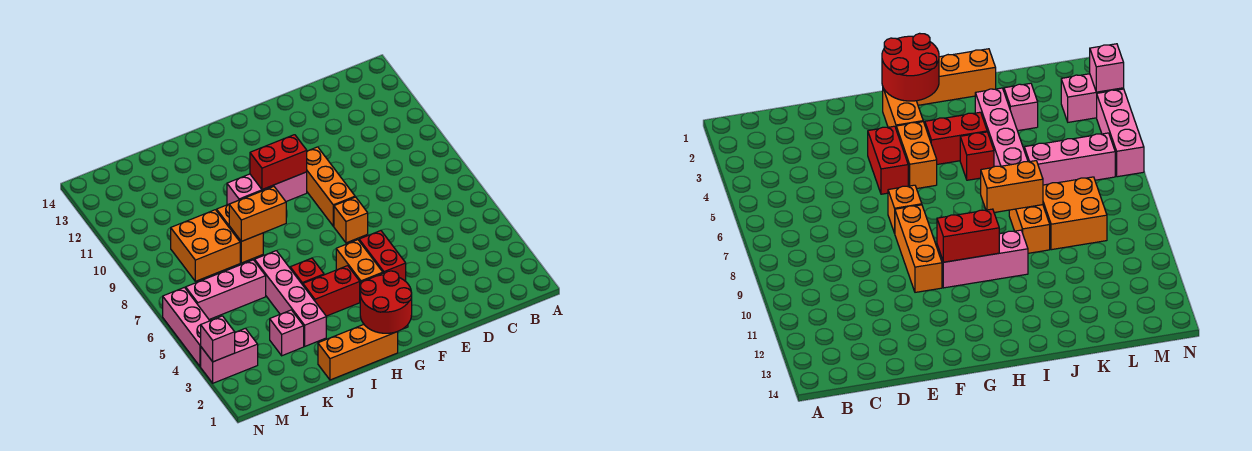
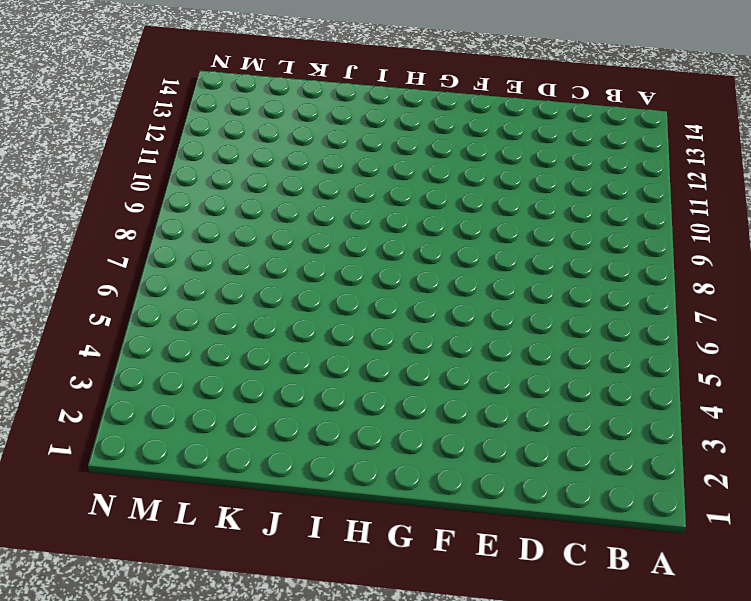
none -> red 1x2 brick [359,231,406,281]
none -> orange 1x1 brick [334,197,368,243]
none -> orange 1x3 brick [307,147,355,226]

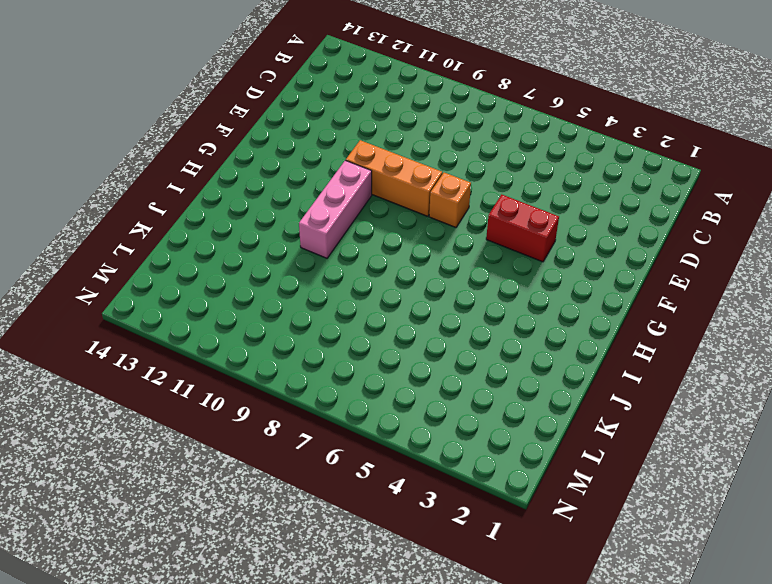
none -> orange 1x2 brick [883,88,923,128]
none -> orange 1x2 brick [336,240,383,292]
none -> orange 1x3 brick [318,325,398,380]

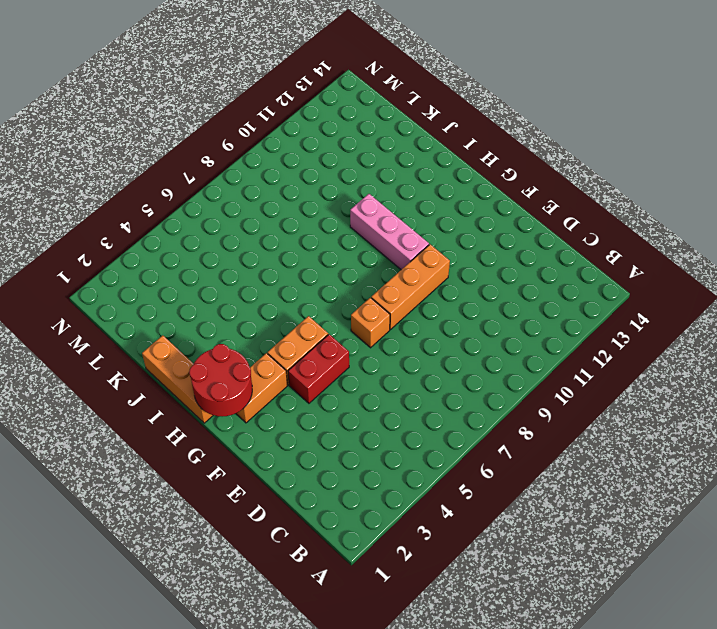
none -> red 1x2 brick [303,266,360,316]
none -> red 1x1 brick [290,258,324,285]
none -> pink 1x4 brick [255,251,326,346]

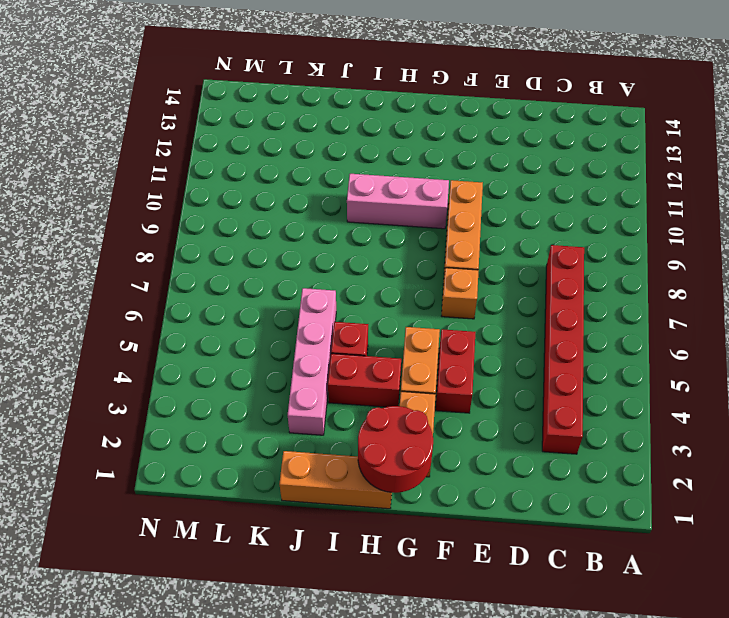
red 1x6 brick [542,245,584,454] -> none
none -> orange 1x2 brick [217,204,263,263]
none -> pink 1x1 brick [270,310,304,356]
none -> pink 1x3 brick [186,260,266,319]

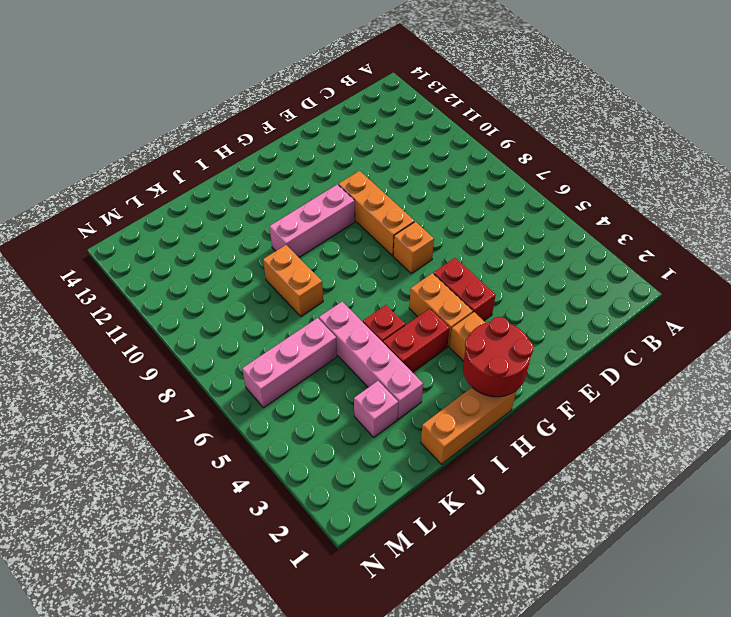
none -> orange 2x2 brick [171,210,240,281]
none -> pink 1x2 brick [201,328,258,383]
none -> pink 1x3 brick [163,287,210,367]

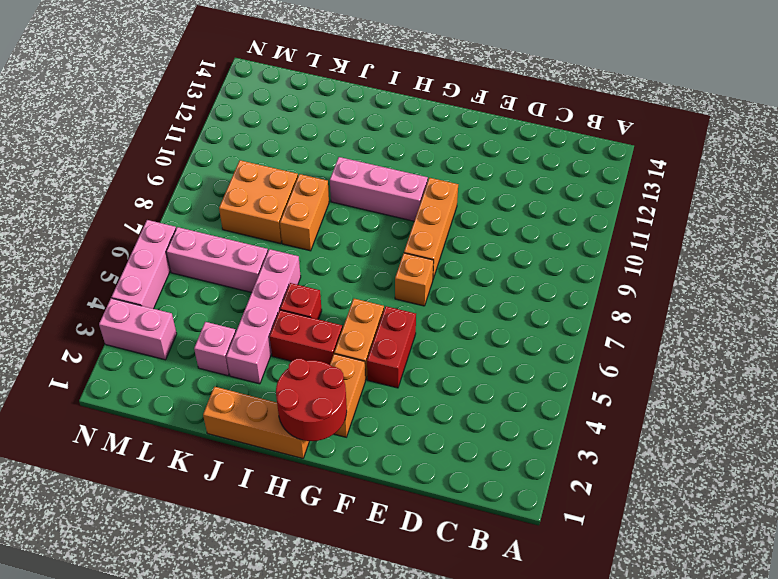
none -> red 1x2 brick [250,135,307,190]
none -> orange 1x2 brick [229,187,286,241]
none -> pink 1x1 brick [201,316,235,362]

